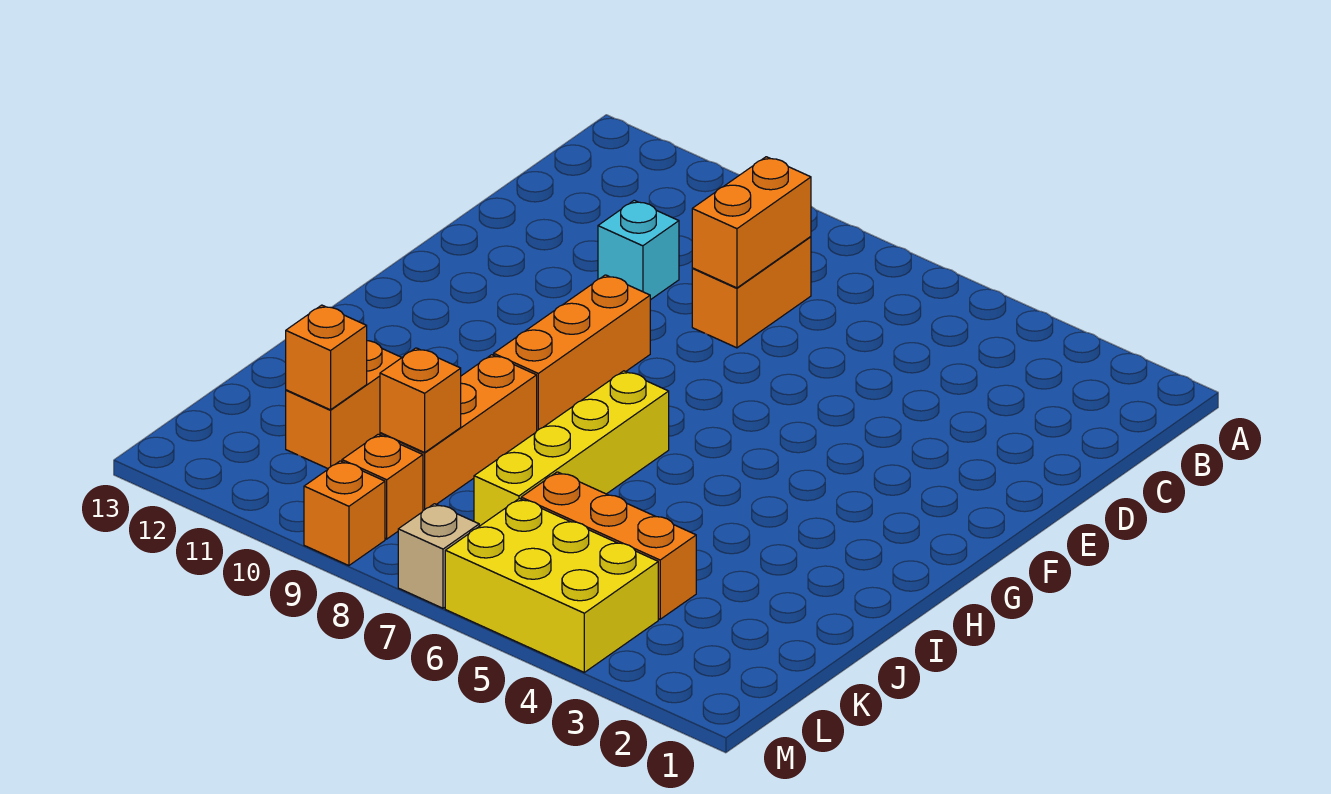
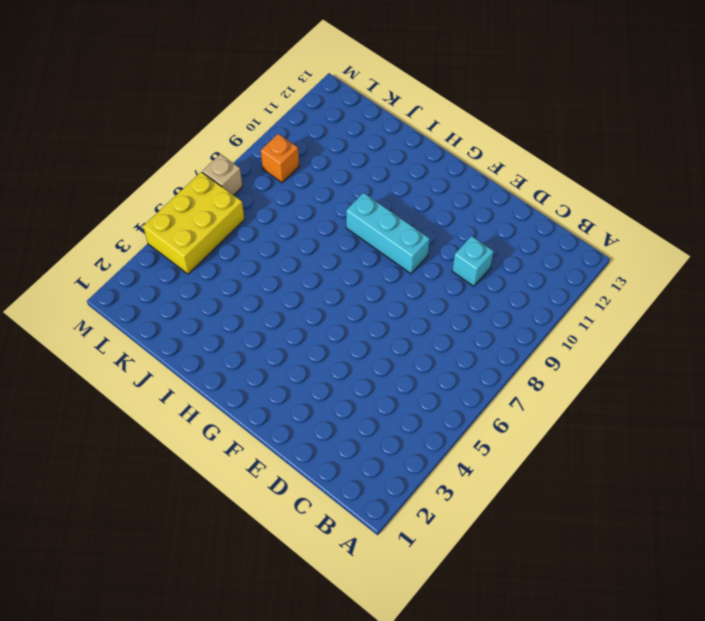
cyan 1x3 brick [346,193,430,274] -> orange 1x3 brick [494,275,650,430]
none -> orange 1x2 brick [692,237,811,348]
none -> yellow 1x4 brick [474,371,669,526]
none -> orange 1x3 brick [380,355,537,510]

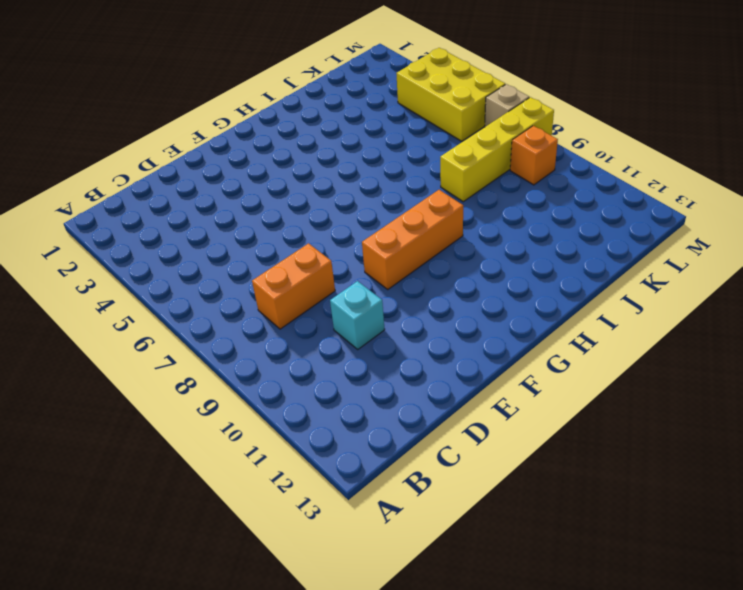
yellow 1x4 brick [440,97,554,202] -> yellow 1x4 brick moved to [474,371,669,526]
none -> orange 1x3 brick [380,355,537,510]
none -> orange 1x2 brick [286,341,402,468]
none -> orange 1x3 brick [521,472,696,619]

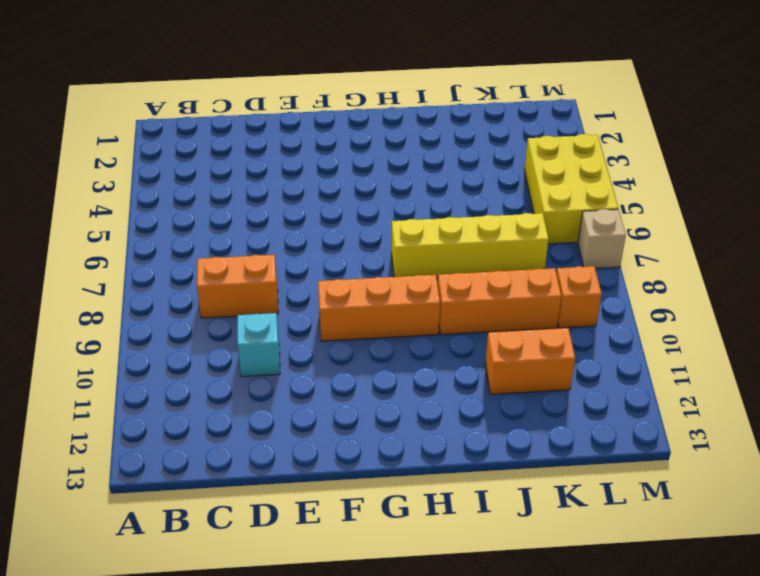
none -> orange 1x3 brick [521,472,696,619]
none -> orange 1x1 brick [304,461,385,566]
none -> orange 1x2 brick [692,157,811,288]

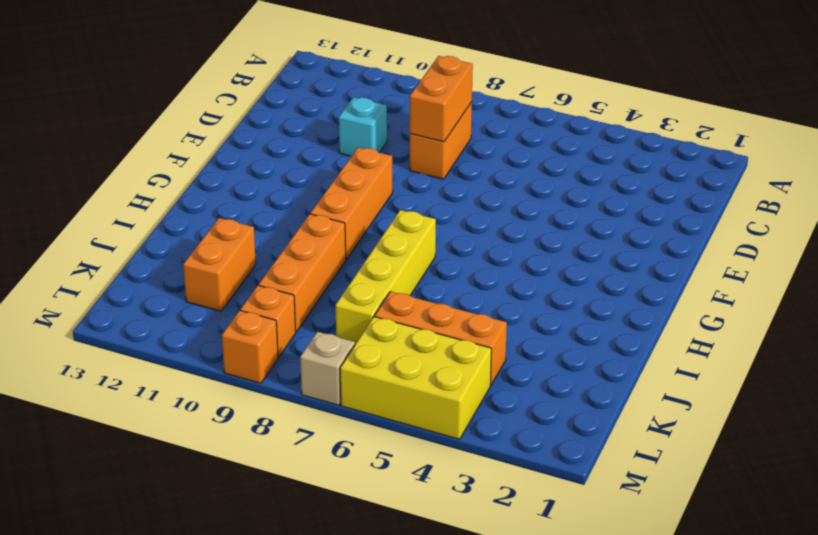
none -> orange 1x1 brick [380,348,461,452]
none -> orange 1x1 brick [286,305,367,410]

